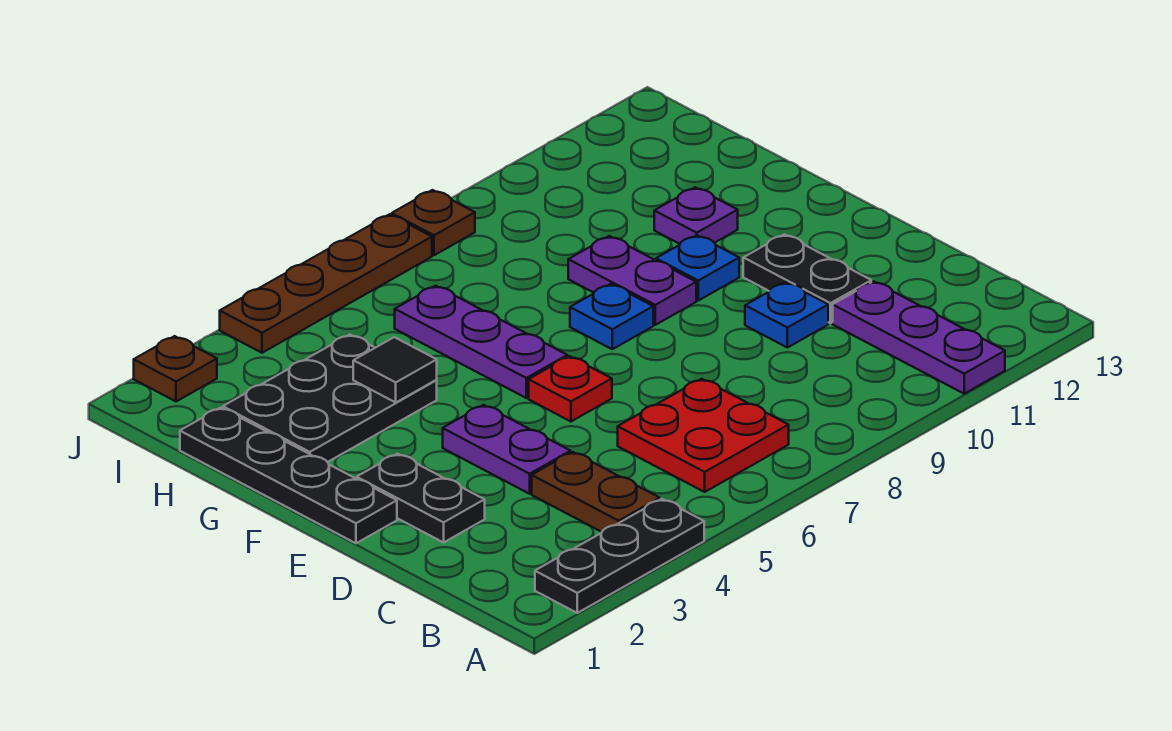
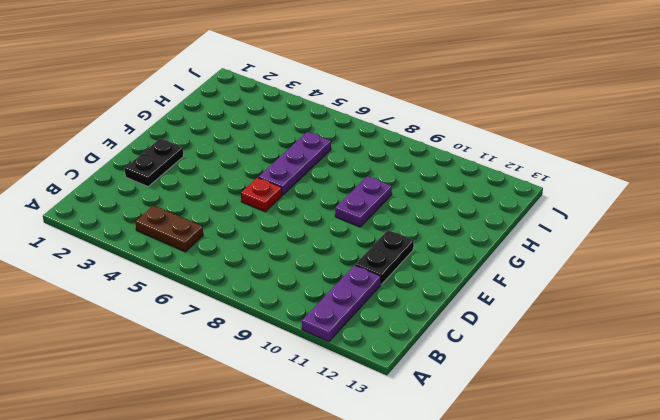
brown 1x2 plate [135,205,203,252] -> brown 1x2 plate turned to [532,452,660,532]
none -> black 1x3 plate [535,499,704,613]
none -> red 2x2 plate [618,379,789,492]
none -> purple 1x2 plate [443,405,570,494]

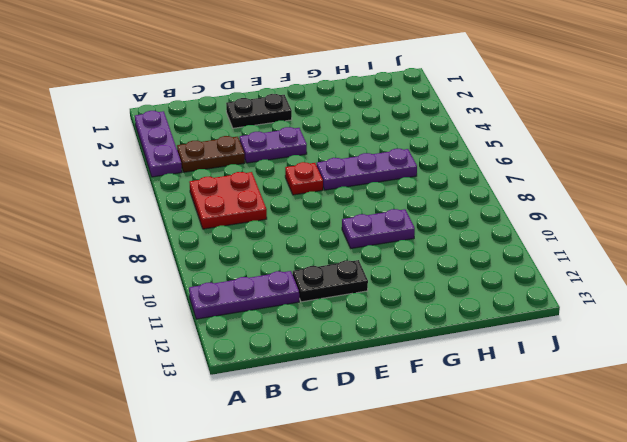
purple 1x3 plate [135,111,182,177] -> black 1x3 plate [535,499,704,613]
none -> blue 1x1 plate [745,282,828,348]
none -> black 1x4 plate [180,408,397,543]
none -> blue 1x1 plate [570,284,653,349]

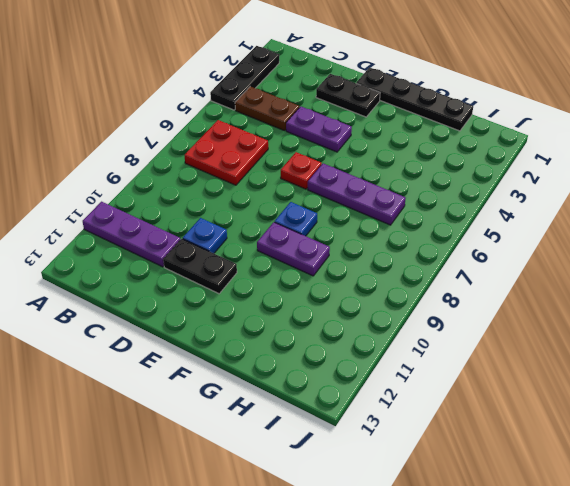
none -> blue 1x1 plate [656,235,739,300]
none -> black 2x3 plate [223,334,437,462]
none -> purple 1x1 plate [654,187,738,244]

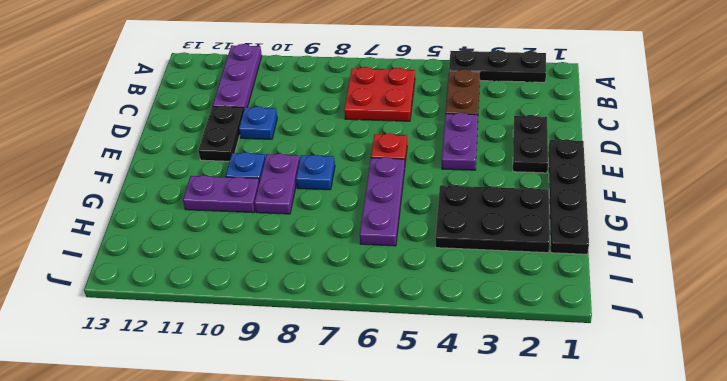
purple 1x2 plate [183,175,259,213] -> purple 1x1 plate [654,187,738,244]
none -> brown 1x1 plate [134,336,217,401]
none -> brown 1x4 plate [220,214,432,353]
none -> brown 1x1 plate [392,190,475,255]

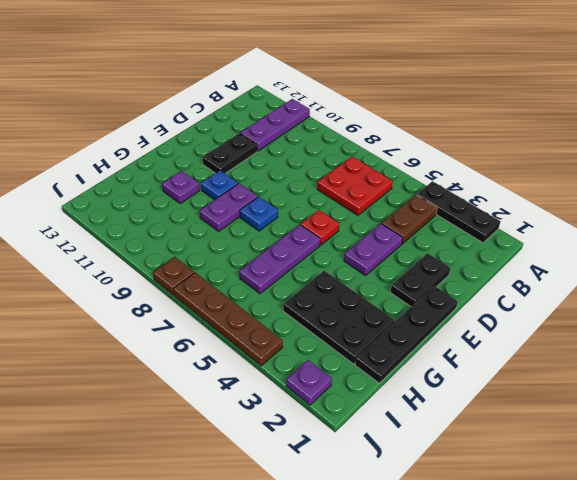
purple 1x1 plate [286,360,332,405] -> brown 1x1 plate [134,336,217,401]
none -> blue 1x1 plate [745,282,828,348]
none -> black 1x1 tile [353,337,437,402]

